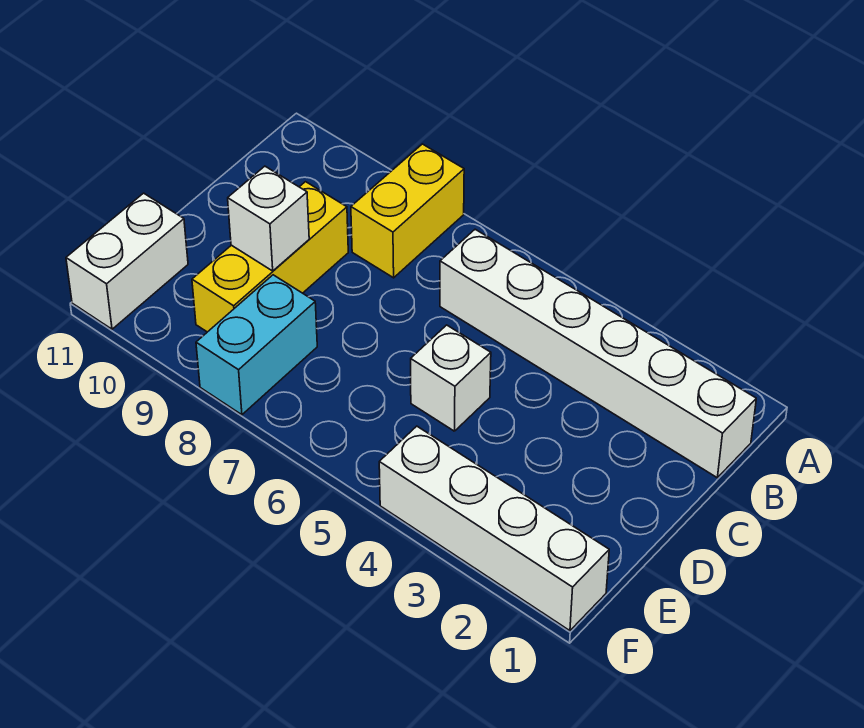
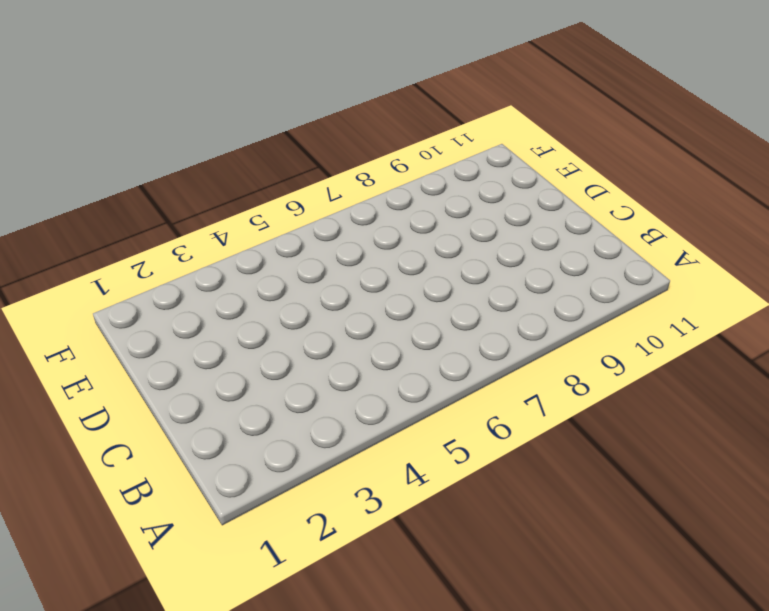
none -> yellow 1x2 brick [351,144,464,278]
none -> white 1x6 brick [440,229,756,478]

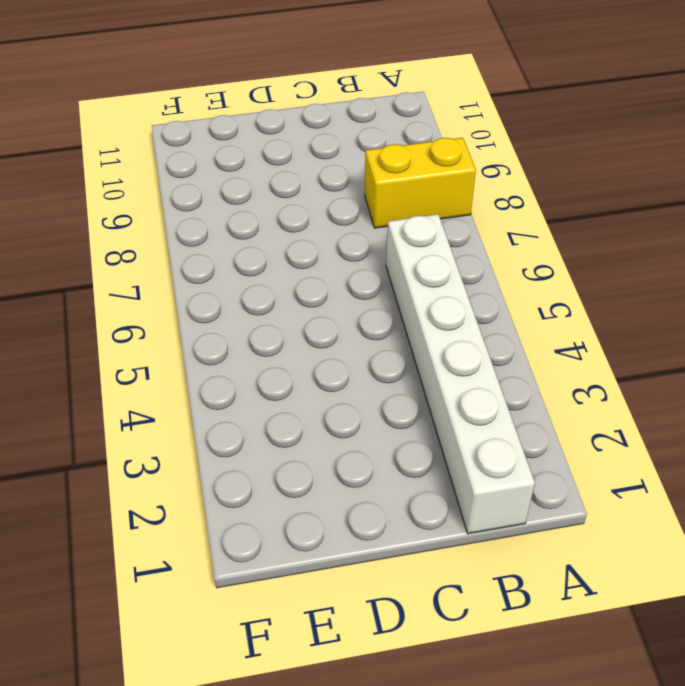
none -> yellow 1x3 brick [192,182,348,332]
none -> white 1x1 brick [411,325,491,431]

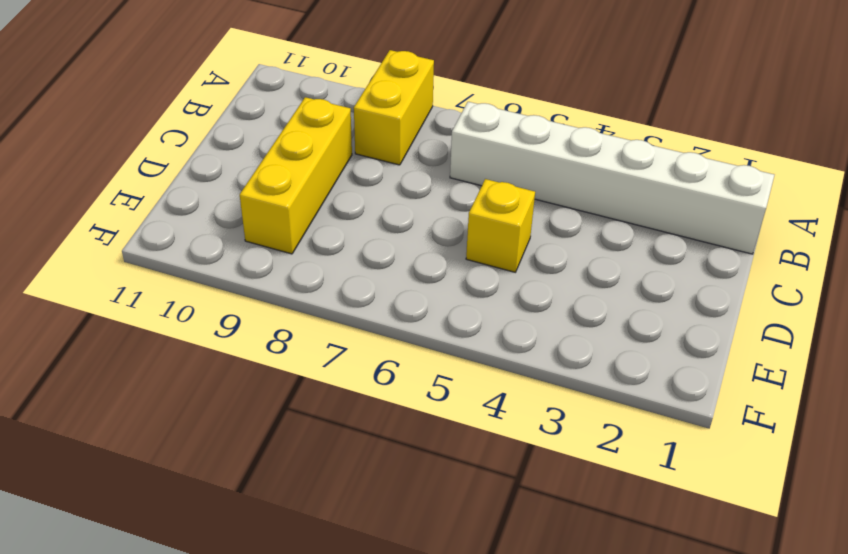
yellow 1x1 brick [466,179,535,272] -> white 1x1 brick [411,325,491,431]
none -> cyan 1x2 brick [196,275,317,415]
none -> white 1x2 brick [66,193,188,329]

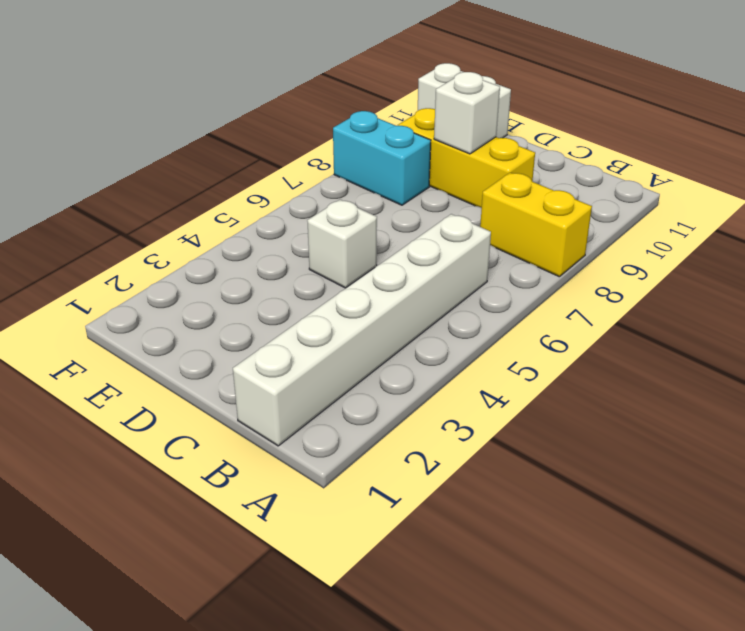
none -> white 1x4 brick [379,426,609,631]

